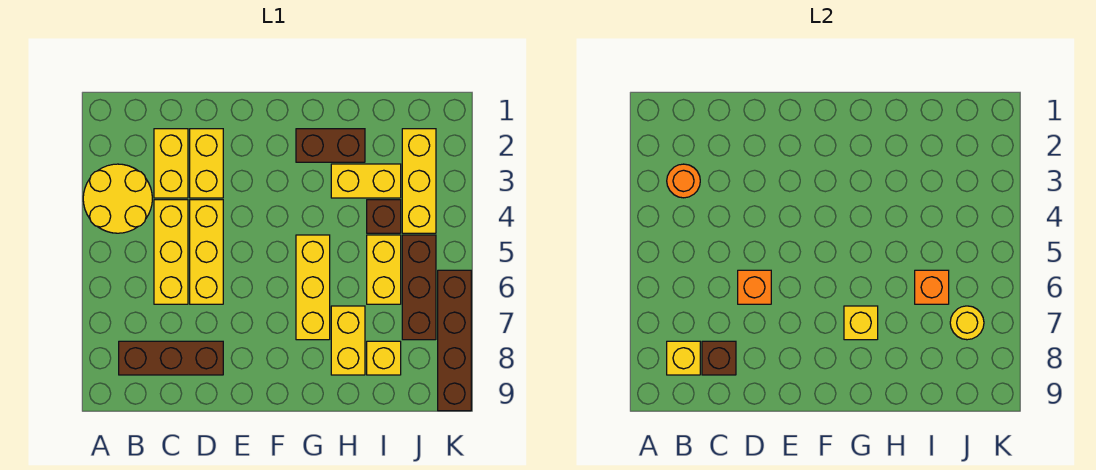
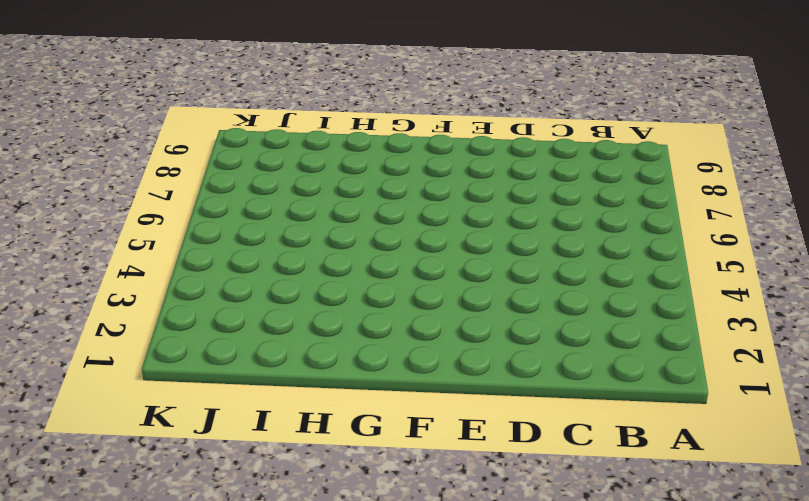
none -> yellow 2x2 round brick [83,164,152,233]
none -> brown 1x3 brick [119,341,223,375]
none -> yellow 1x2 brick [154,129,188,198]

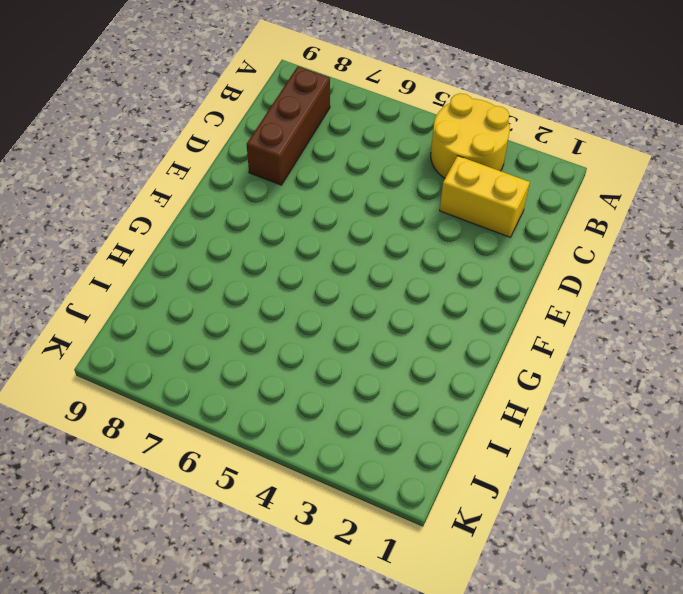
none -> yellow 1x3 brick [154,200,188,304]
none -> yellow 1x2 brick [190,129,223,198]
none -> yellow 1x3 brick [190,200,223,304]

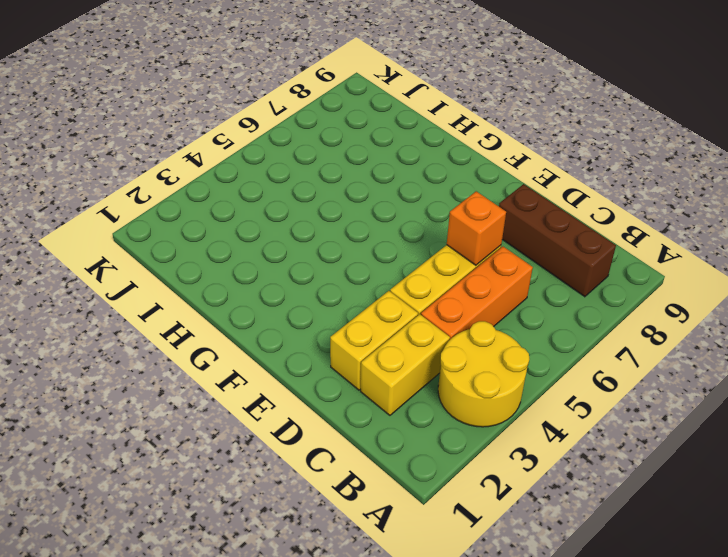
orange 1x3 brick [421,246,533,339] -> yellow 1x3 brick [154,200,188,304]
none -> brown 1x2 brick [296,129,365,162]
none -> yellow 1x3 brick [296,235,330,340]
none -> yellow 1x2 brick [331,164,401,198]

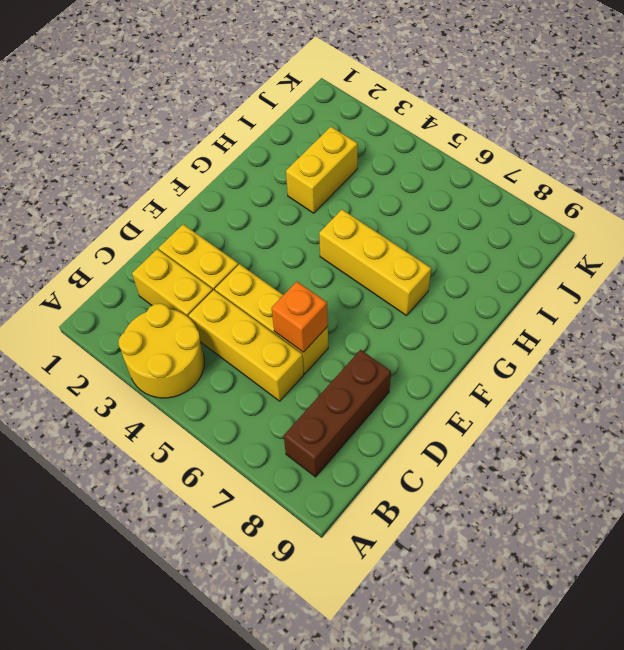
none -> brown 1x2 brick [296,129,365,162]
none -> yellow 1x2 brick [331,306,365,375]
none -> brown 1x1 brick [367,200,401,233]

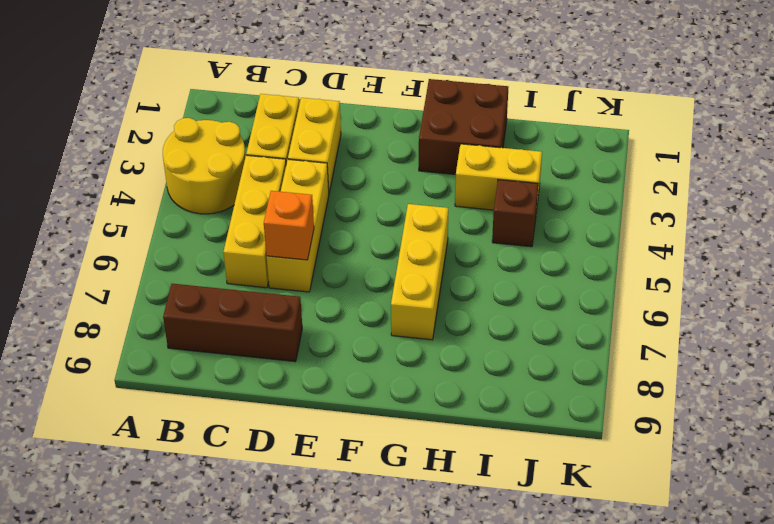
brown 2x2 brick [419,79,508,174] -> brown 1x2 brick [296,129,365,162]
none -> yellow 1x2 brick [331,306,365,375]
none -> yellow 1x2 brick [367,235,401,304]
none -> yellow 1x1 brick [367,341,401,375]

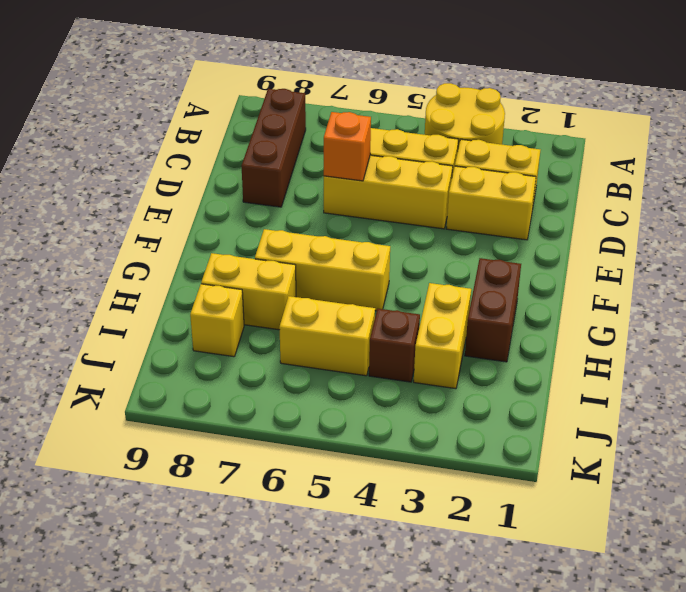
none -> yellow 1x3 brick [402,129,436,233]
none -> brown 1x3 brick [402,235,436,340]
none -> brown 1x4 brick [438,270,471,411]

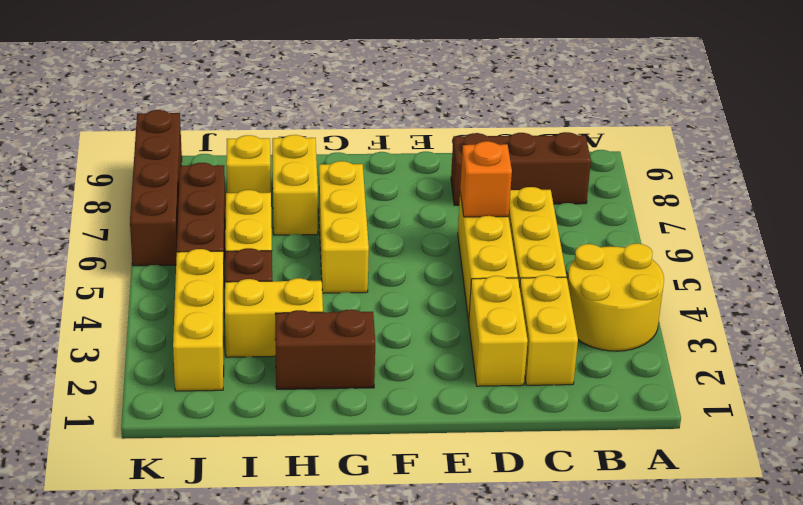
none -> orange 1x1 round brick [667,164,700,198]
none -> yellow 1x1 brick [667,341,700,375]
none -> brown 1x1 brick [702,341,736,375]

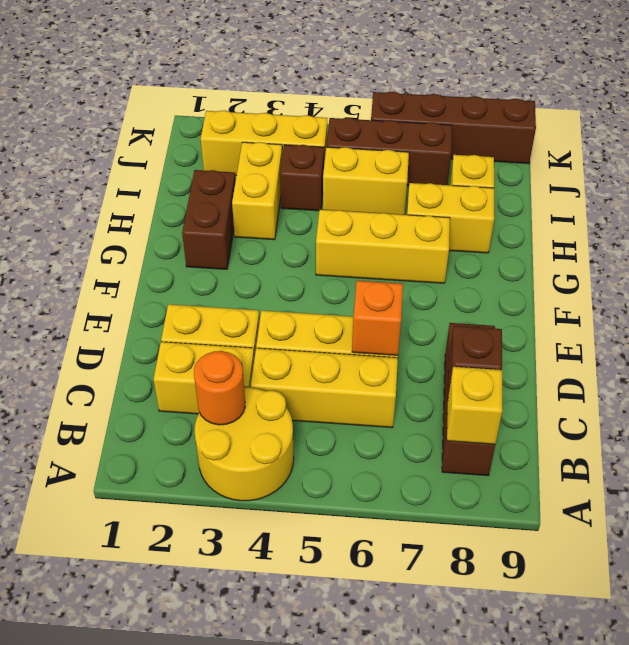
none -> yellow 1x1 brick [844,306,878,340]
none -> orange 1x1 brick [915,270,949,304]
none -> yellow 1x1 round brick [950,306,984,340]

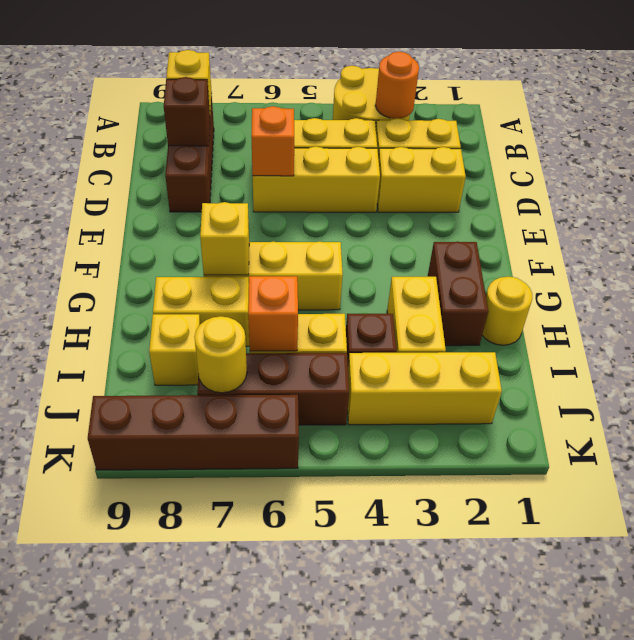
yellow 1x1 round brick [482,277,532,345] -> none

